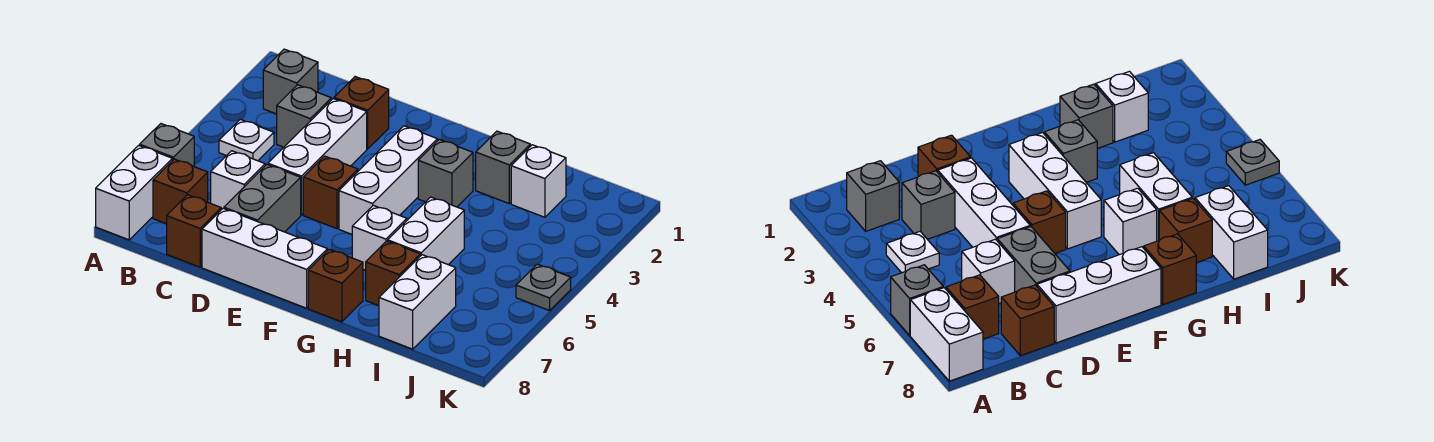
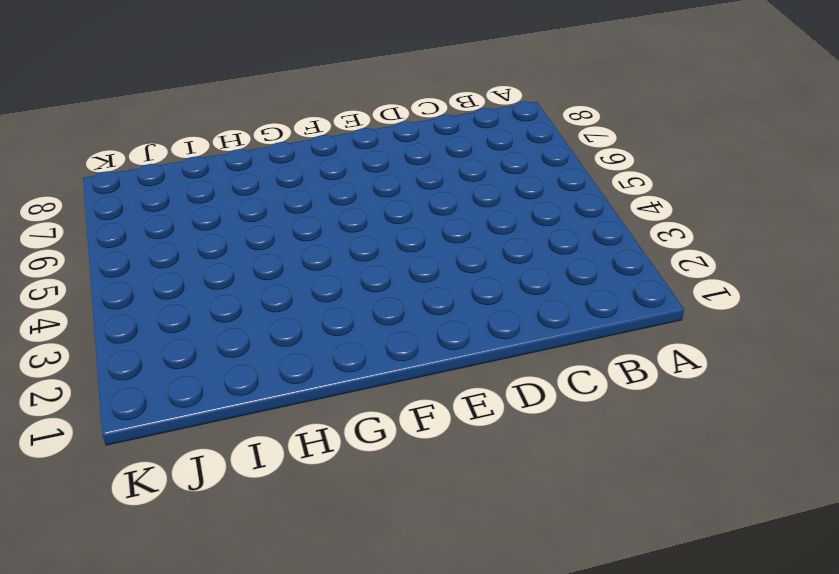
none -> grey 1x1 brick [140,124,194,166]
none -> white 1x2 brick [96,145,172,240]
none -> grey 1x1 brick [263,49,318,114]

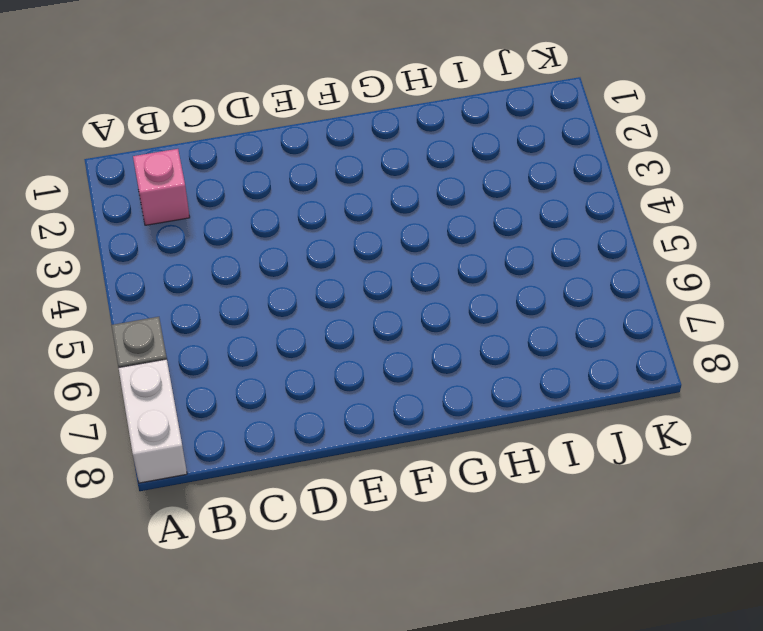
pink 1x1 brick [133,149,190,225] -> grey 1x1 brick [263,49,318,114]
none -> white 1x1 plate [219,119,274,161]
none -> brown 1x1 brick [153,159,208,224]
none -> grey 1x1 brick [277,85,331,147]

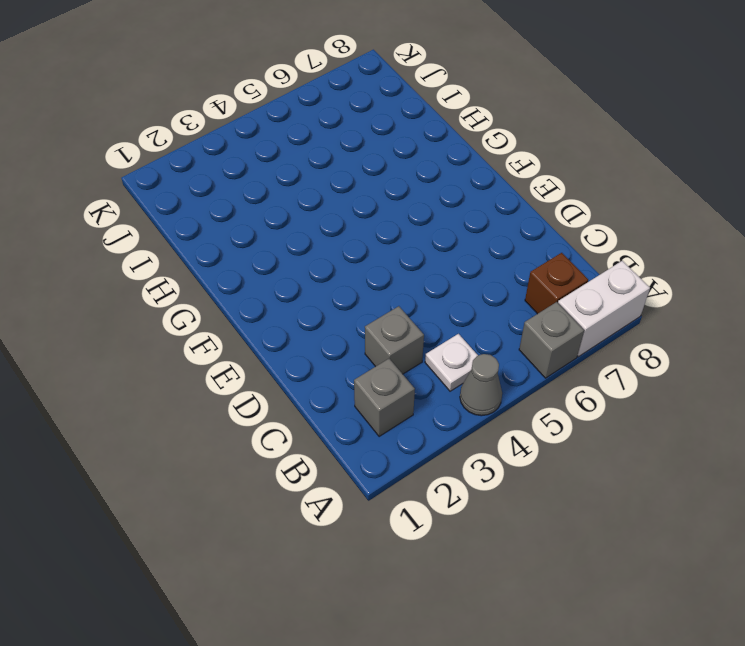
grey 1x1 cone [460,354,502,416] -> none
none -> white 1x1 brick [211,151,265,210]
none -> brown 1x1 brick [167,195,221,267]
none -> brown 1x1 brick [334,77,389,149]

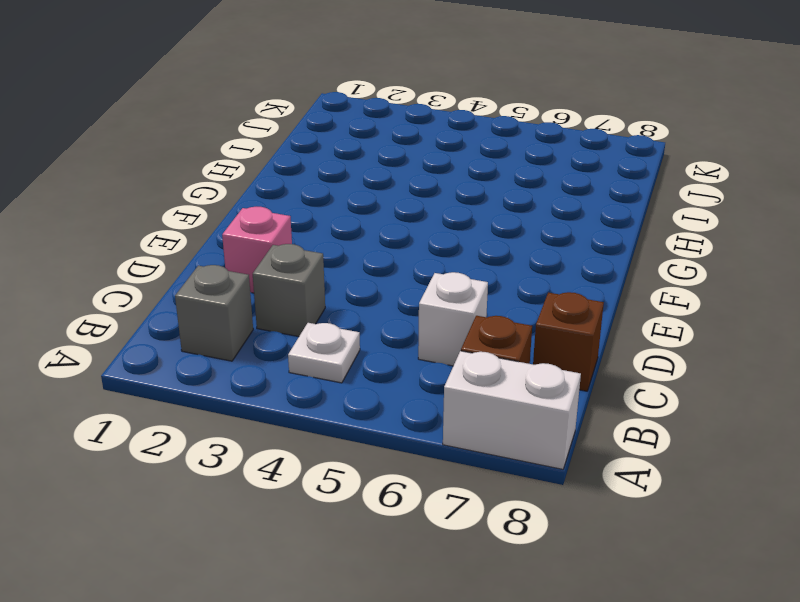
pink 1x1 brick [222,207,292,293] -> brown 1x1 brick [334,77,389,149]
none -> grey 1x1 brick [140,124,194,166]
none -> white 1x3 brick [268,99,367,215]
none -> grey 1x2 brick [224,165,301,232]

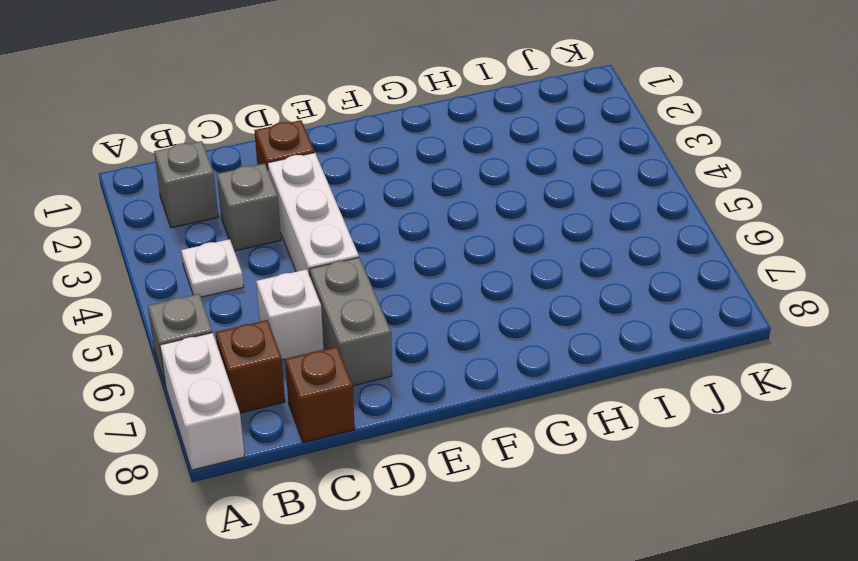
none -> white 1x3 brick [202,208,327,308]
none -> brown 1x1 brick [303,156,358,229]
none -> white 1x3 brick [339,126,438,234]

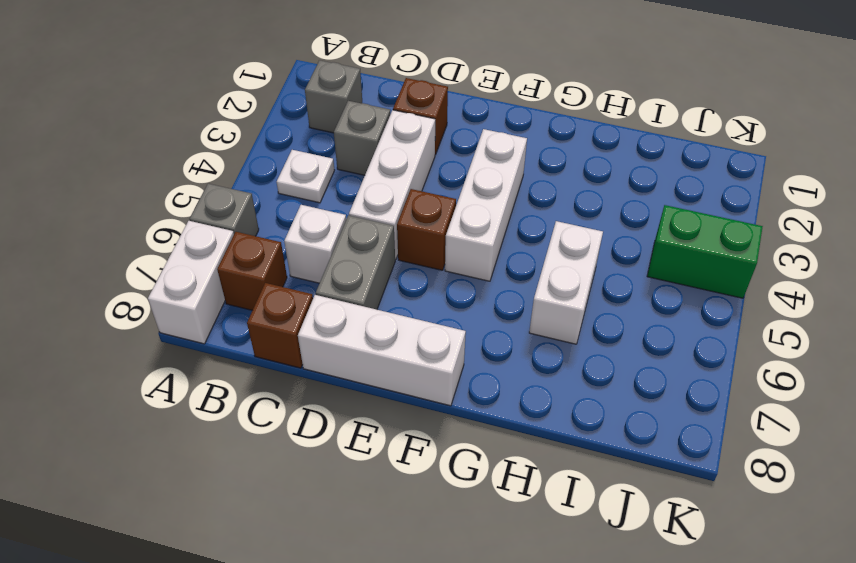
green 1x2 brick [647,205,763,298] -> none
none -> grey 1x1 brick [418,139,473,207]
none -> white 1x1 brick [352,205,407,270]
none -> brown 1x1 brick [308,249,363,322]

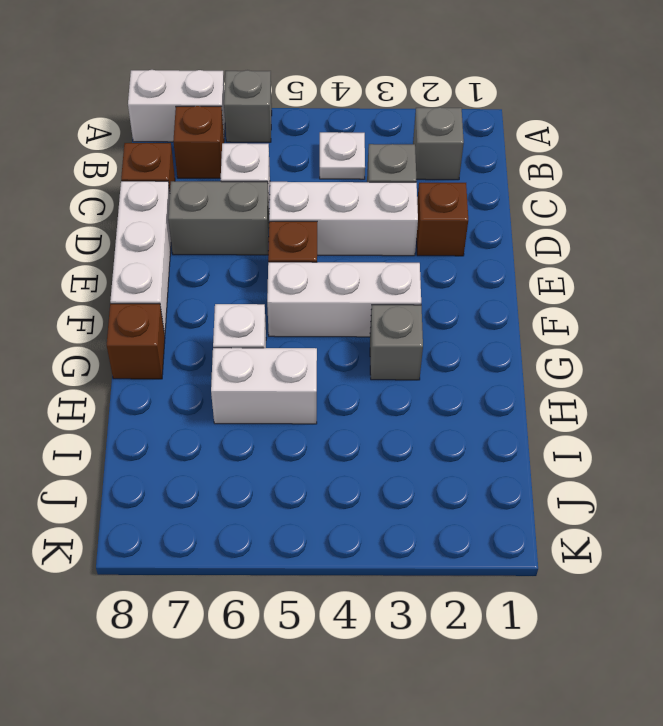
none -> grey 1x1 brick [476,131,530,203]
none -> brown 1x1 brick [366,241,420,306]
none -> white 1x1 brick [511,145,566,217]

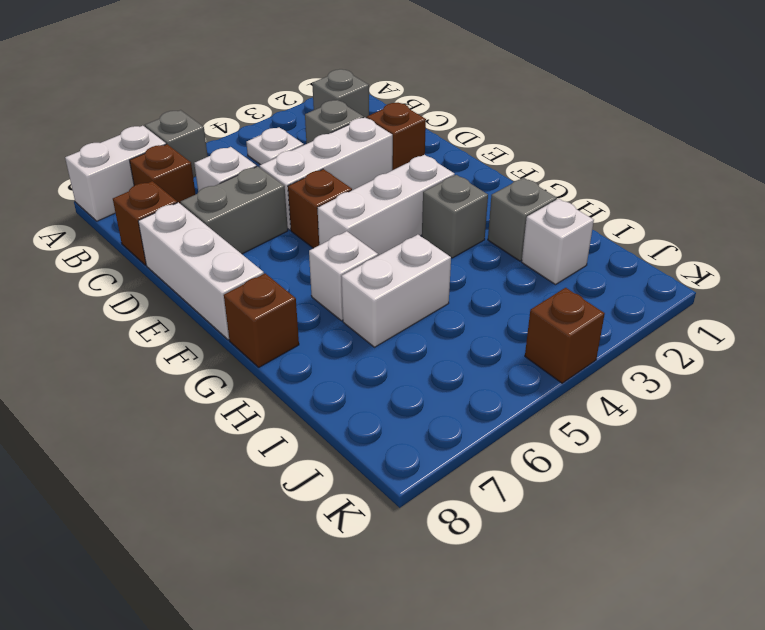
brown 1x1 brick [525,288,605,383] -> brown 1x1 brick moved to [366,241,420,306]
none -> white 1x2 brick [379,255,456,349]
none -> grey 1x1 plate [516,264,571,311]

